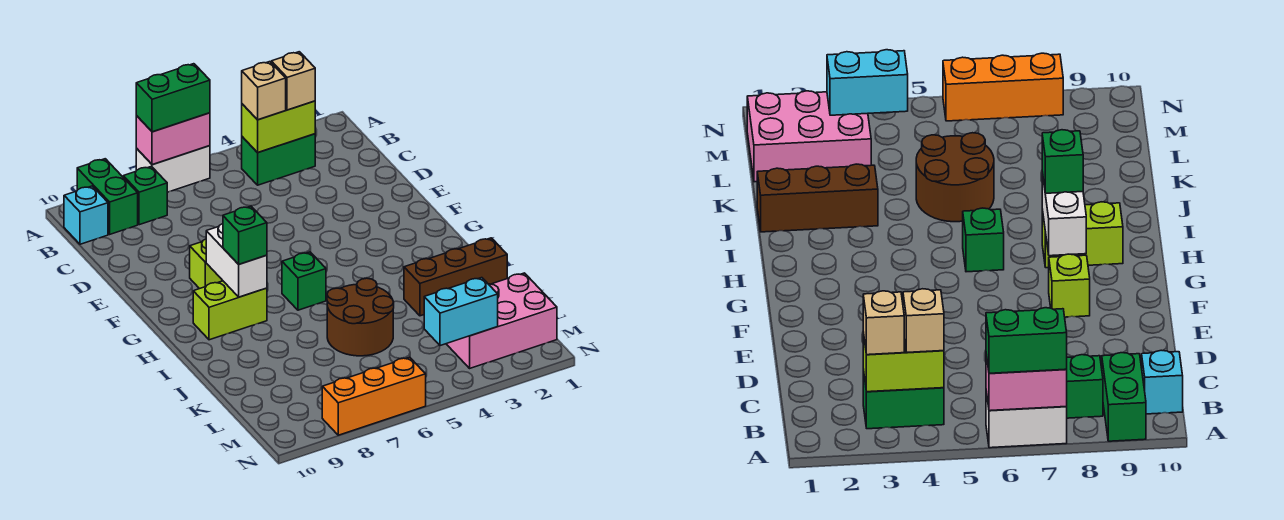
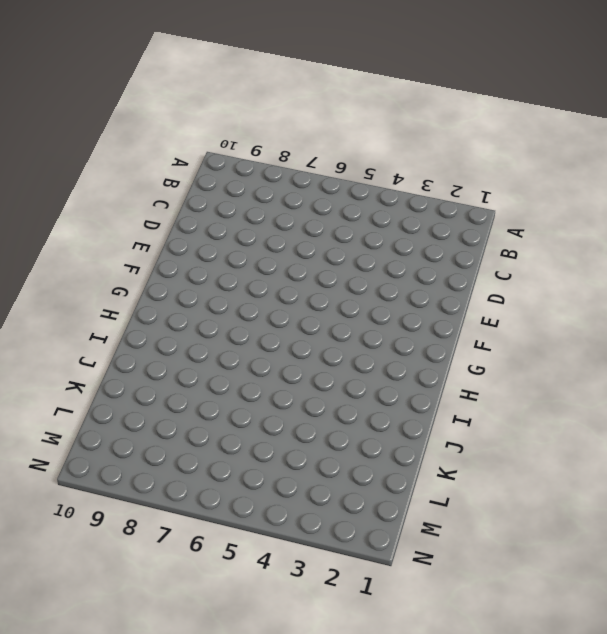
none -> white 1x2 brick [136,146,210,192]
none -> green 1x2 brick [77,159,138,234]
none -> green 1x2 brick [242,134,315,185]

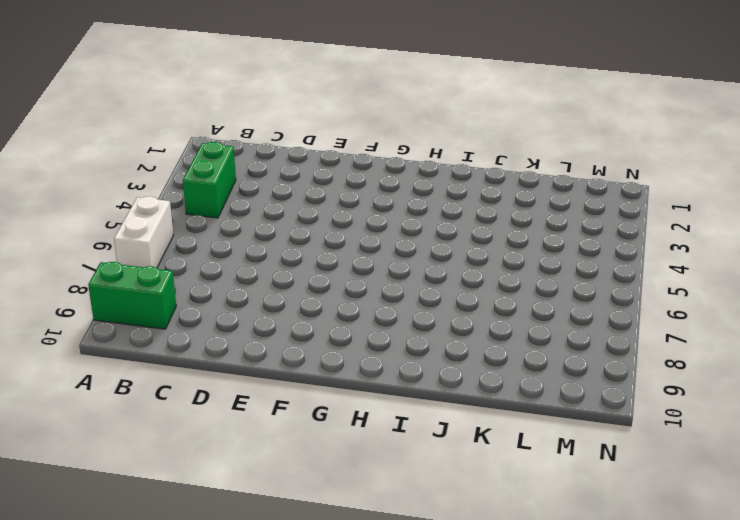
none -> green 1x1 brick [123,166,167,225]
none -> cyan 1x1 brick [64,186,108,244]
none -> lime 1x1 brick [190,239,223,289]

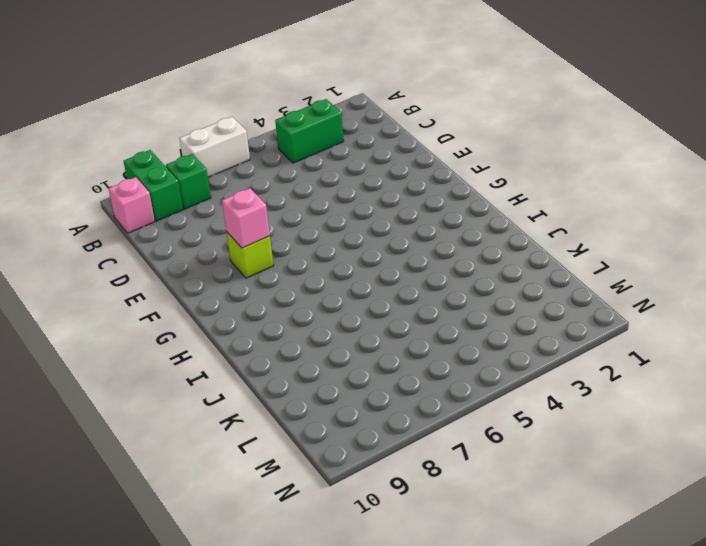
pink 1x1 brick [108,177,155,233] -> cyan 1x1 brick [64,186,108,244]
pink 1x1 brick [222,188,270,248] -> none
none -> green 1x1 brick [282,252,326,310]
none -> lime 1x2 brick [193,281,267,340]
none -> brown 1x3 brick [404,238,507,316]

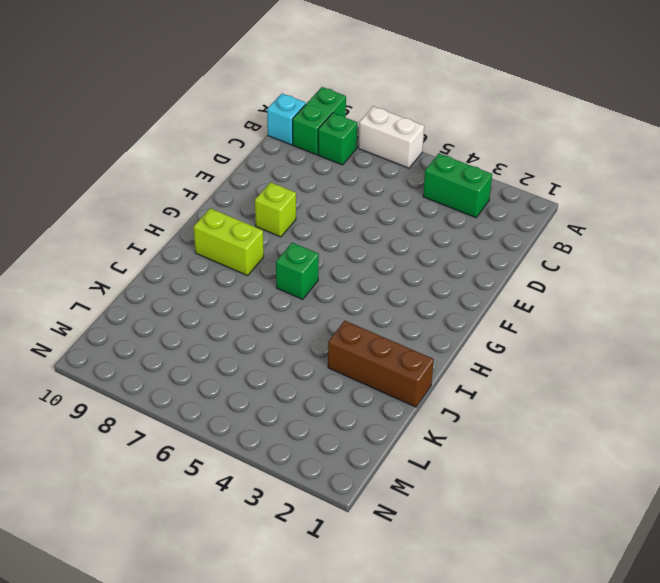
none -> brown 2x2 round brick [327,278,394,356]
none -> pink 2x3 brick [447,273,557,368]
none -> orange 1x3 brick [322,357,426,435]

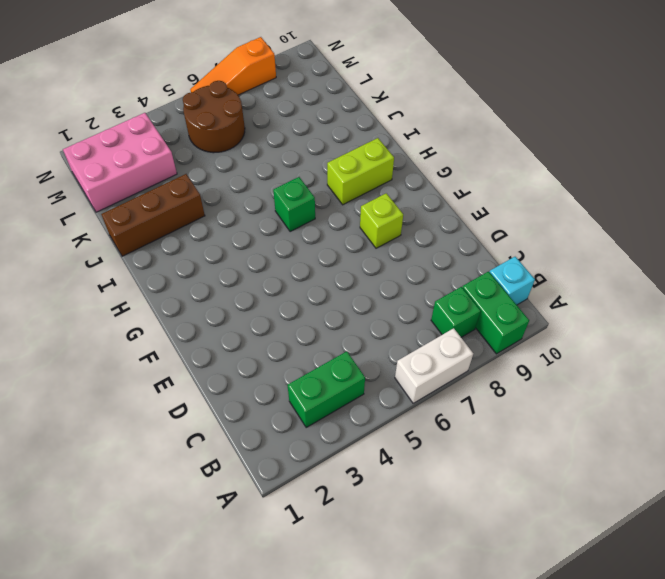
brown 2x2 round brick [183,81,245,153] -> brown 2x2 round brick moved to [327,278,394,356]
orange 1x3 slope [190,37,276,95] -> orange 1x3 brick [322,357,426,435]
none -> pink 1x2 brick [136,113,210,165]
none -> lime 1x2 brick [242,101,315,153]
none -> white 1x2 brick [206,224,267,297]

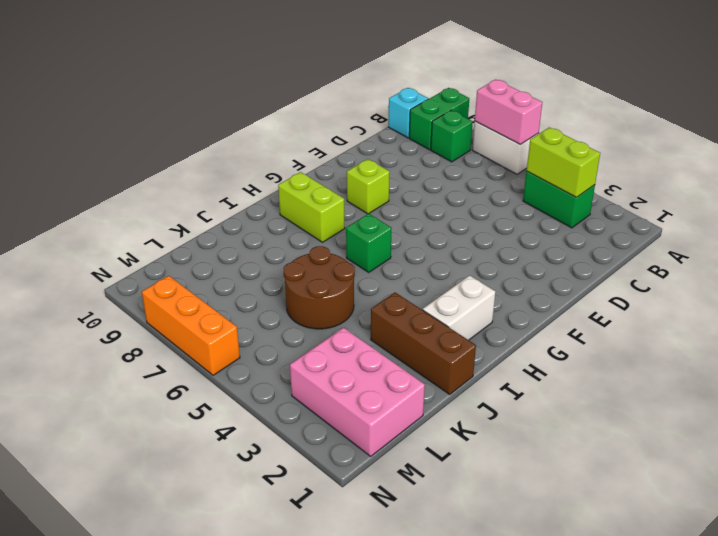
white 1x2 brick [423,276,495,340] -> white 1x2 brick moved to [206,224,267,297]
none -> cyan 1x2 brick [424,278,498,346]
none -> green 1x2 brick [136,64,210,132]
none -> tan 1x1 brick [271,52,315,110]

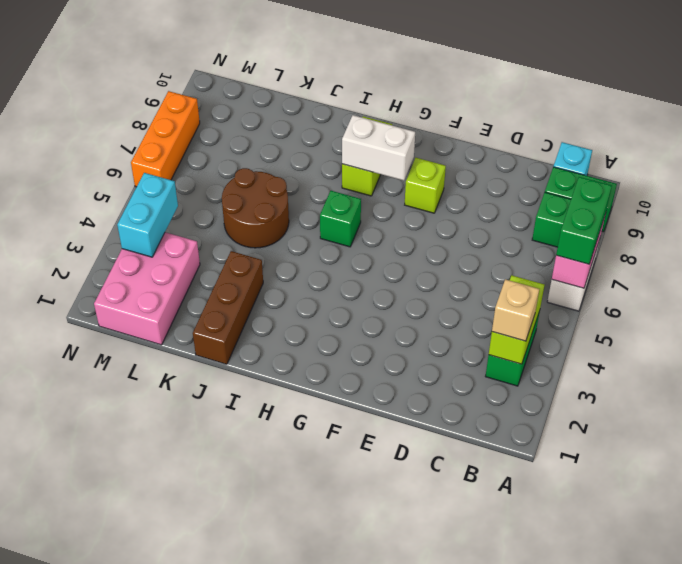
none -> tan 1x1 brick [242,62,286,120]
none -> green 1x1 brick [223,206,267,264]

